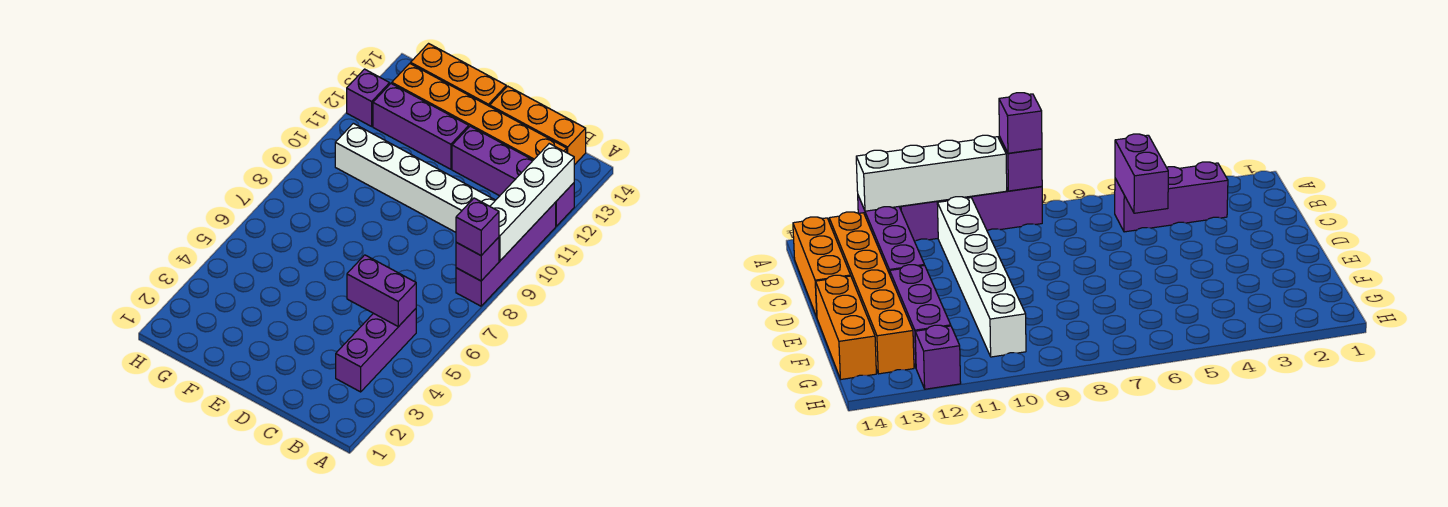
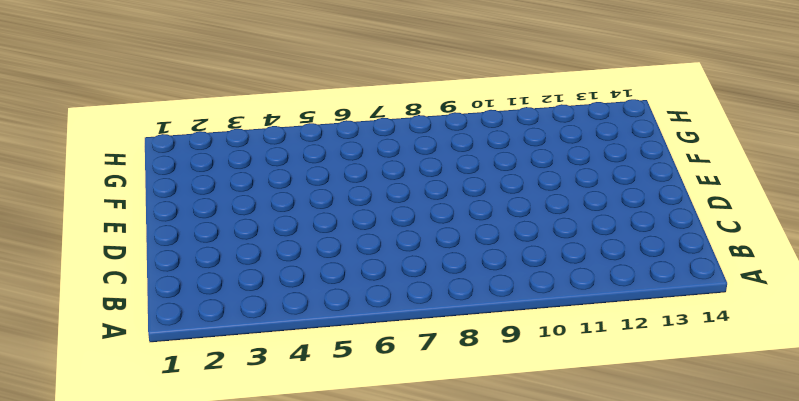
none -> purple 1x4 brick [456,203,556,306]
none -> purple 1x4 brick [452,126,574,226]
none -> purple 1x3 brick [336,309,416,392]

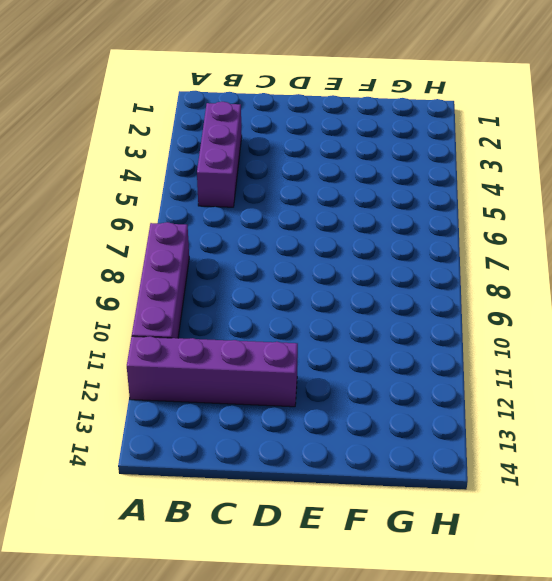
none -> white 1x6 brick [335,123,495,232]
none -> orange 1x6 brick [392,64,567,160]
none -> orange 1x3 brick [490,86,586,165]

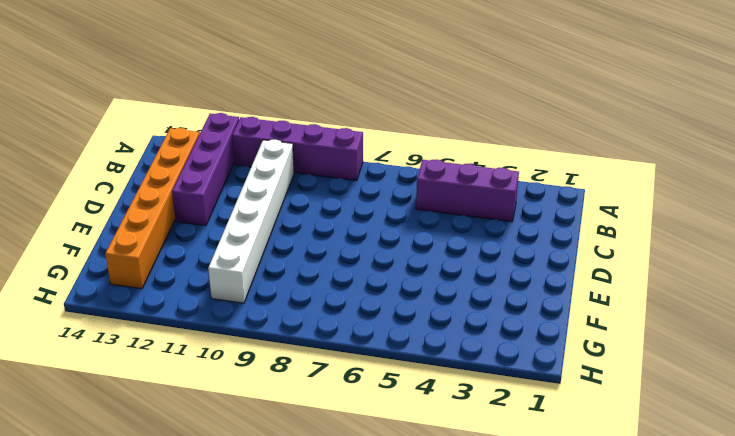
none -> orange 1x3 brick [490,86,586,165]
none -> purple 1x3 brick [373,83,469,169]
none -> orange 1x3 brick [411,44,506,106]

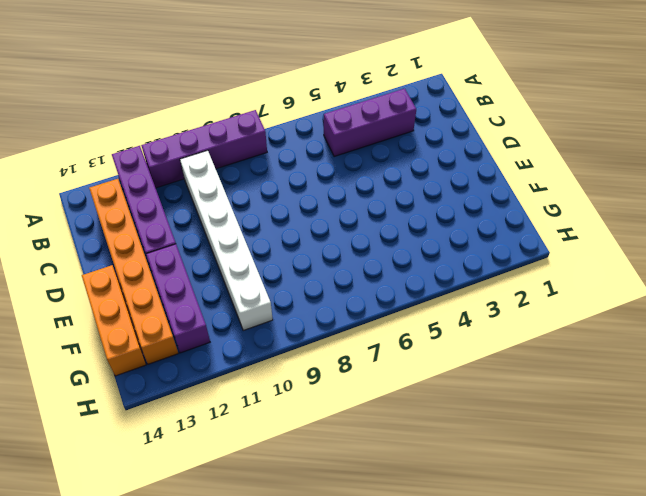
none -> orange 1x3 brick [490,86,586,165]
none -> purple 1x1 brick [347,69,390,126]
none -> purple 1x1 brick [456,237,499,281]

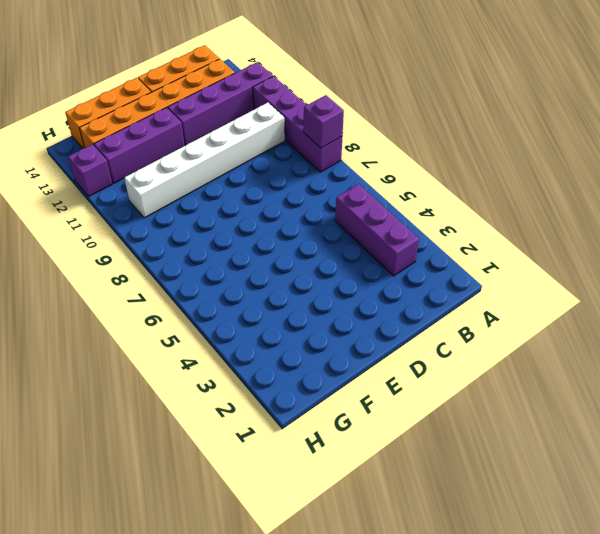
none -> white 1x4 brick [490,144,574,261]
none -> purple 1x2 brick [347,255,416,327]
none -> purple 1x1 brick [456,198,499,255]

